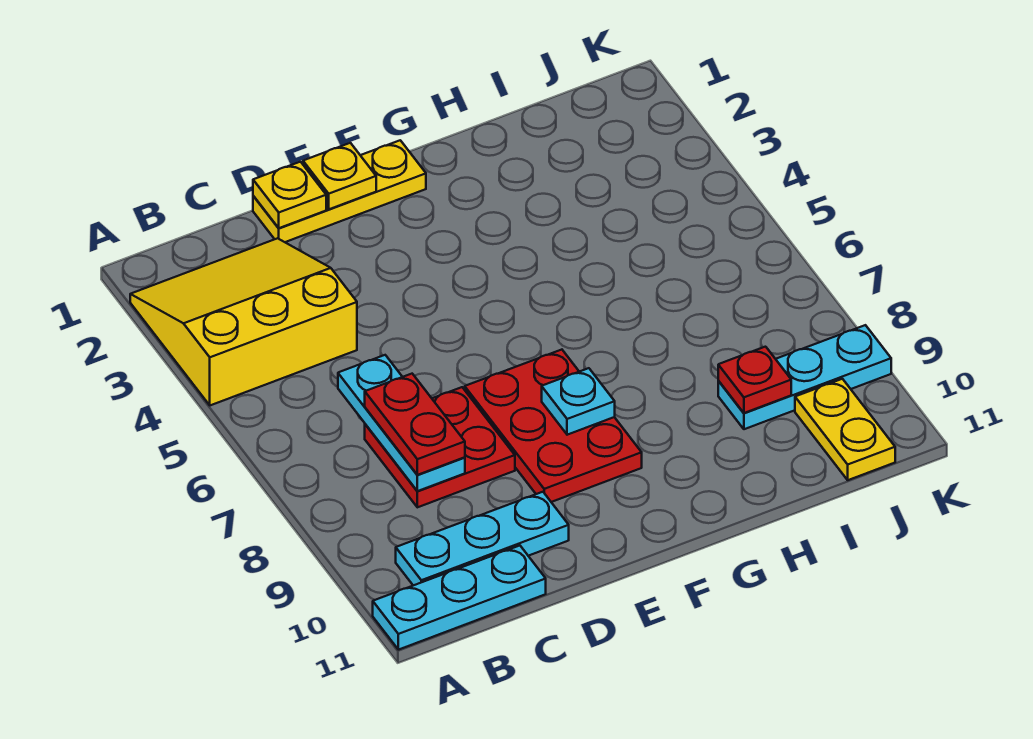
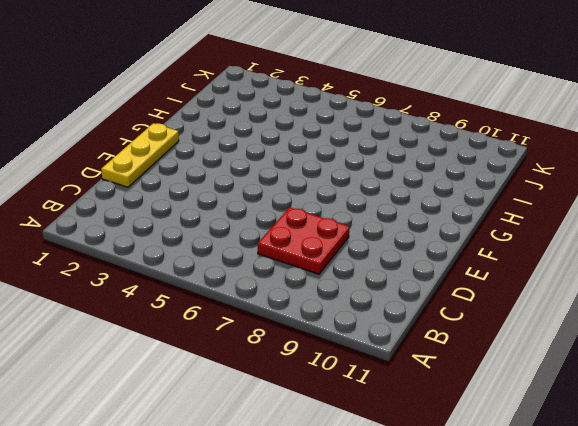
none -> yellow 3x3 slope [130,238,357,405]
none -> cyan 1x3 plate [373,546,546,650]
none -> cyan 1x3 plate [396,492,569,586]

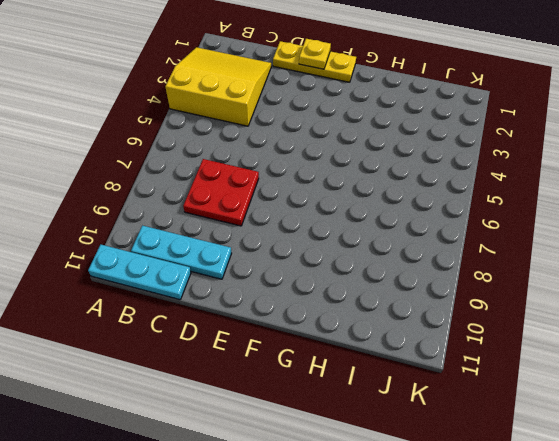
none -> red 2x3 plate [465,350,642,502]
none -> cyan 1x3 plate [718,325,891,429]
none -> yellow 1x2 plate [795,379,895,480]

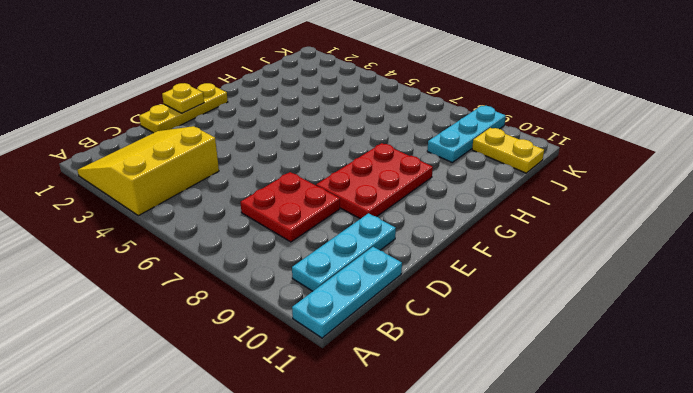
red 2x3 plate [316,143,433,219] -> red 2x3 plate turned to [465,350,642,502]
none -> cyan 1x3 plate [338,355,465,491]
none -> yellow 1x1 plate [253,162,326,228]
none -> cyan 1x1 plate [542,368,615,435]

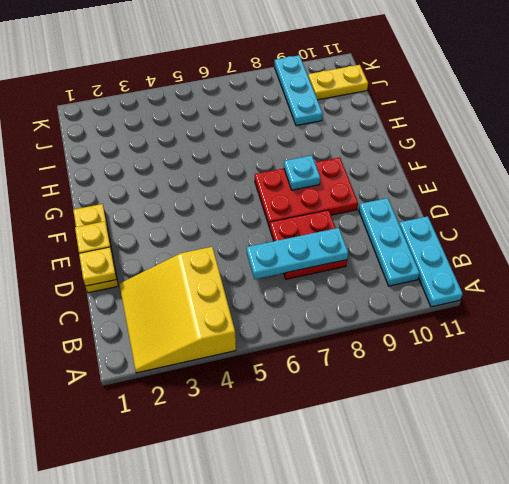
none -> red 1x1 plate [718,347,791,413]
none -> red 1x2 plate [365,374,465,475]

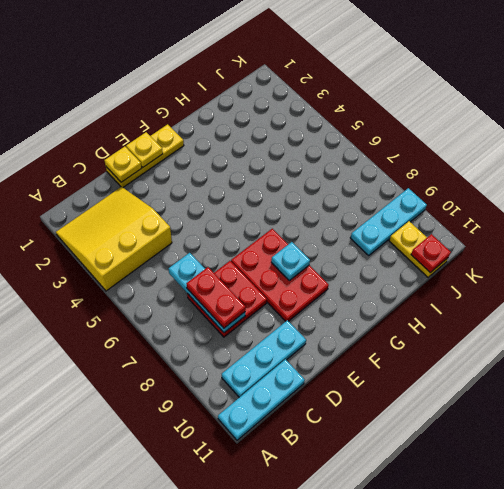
red 1x1 plate [411,234,451,272] -> red 1x1 plate moved to [718,347,791,413]

